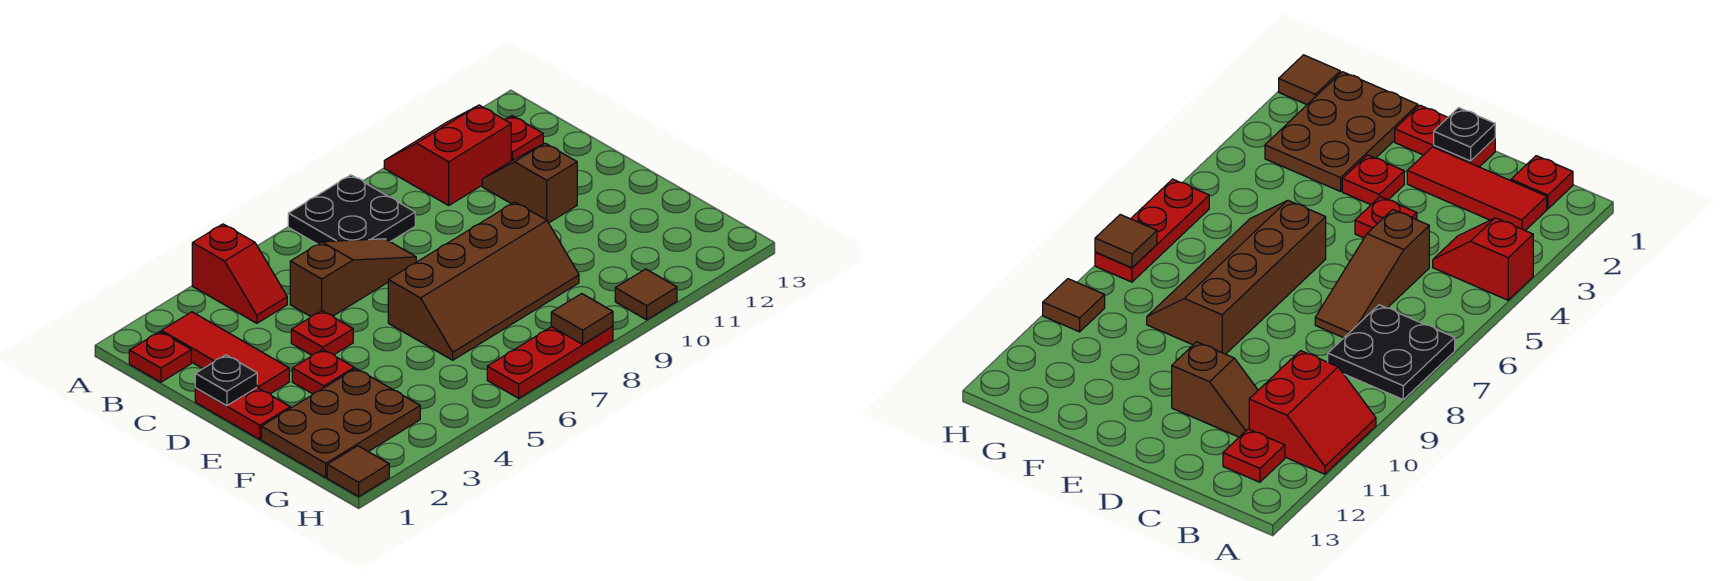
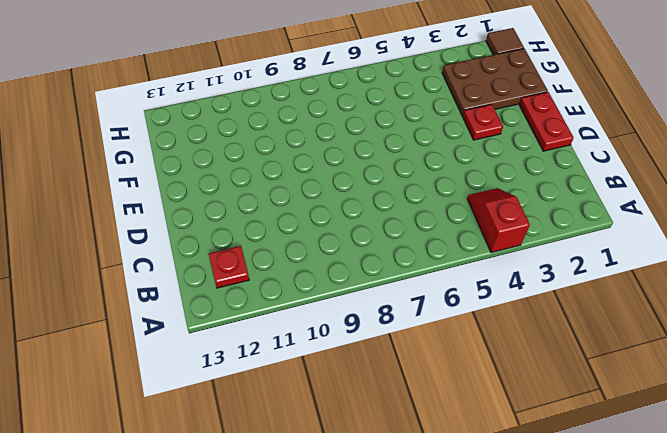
none -> black 2x2 plate [288,175,415,244]
none -> red 2x2 slope [384,105,511,205]
none -> red 1x1 plate [129,332,191,382]

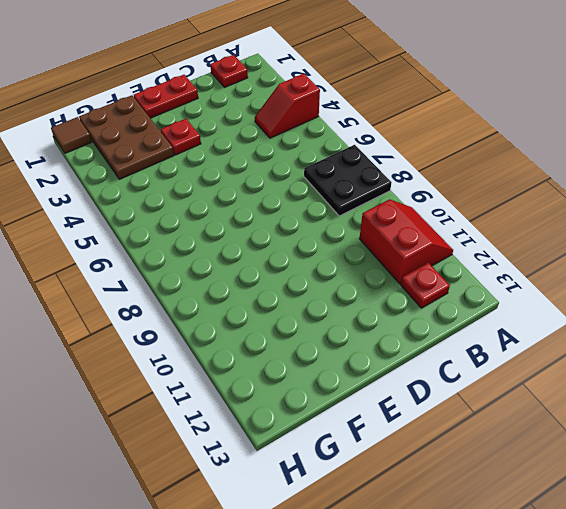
none -> red 1x3 tile [161,312,289,394]
none -> brown 1x3 slope [290,239,416,316]
none -> brown 1x2 slope [482,143,577,223]

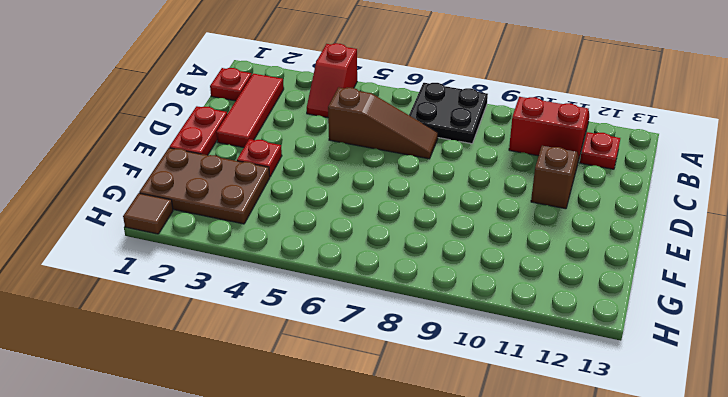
none -> red 1x1 plate [291,311,353,355]
none -> brown 2x4 slope [388,202,579,360]
none -> red 1x3 plate [487,326,613,398]

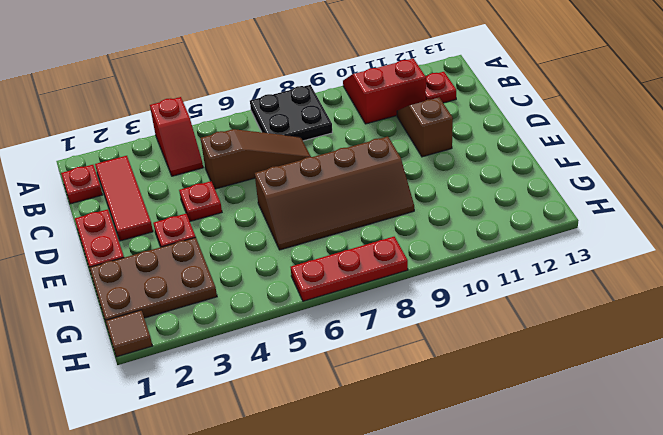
none -> brown 1x1 tile [615,269,677,320]
none -> black 1x1 plate [195,355,257,406]
none -> brown 1x1 tile [551,294,613,344]

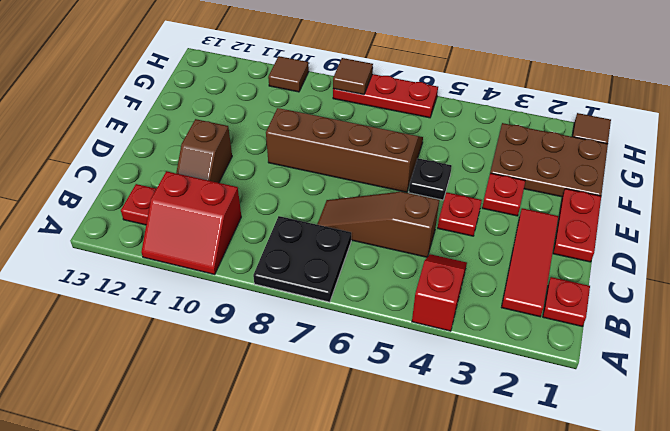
black 1x1 plate [409,158,452,200] -> black 1x1 plate moved to [195,355,257,406]

